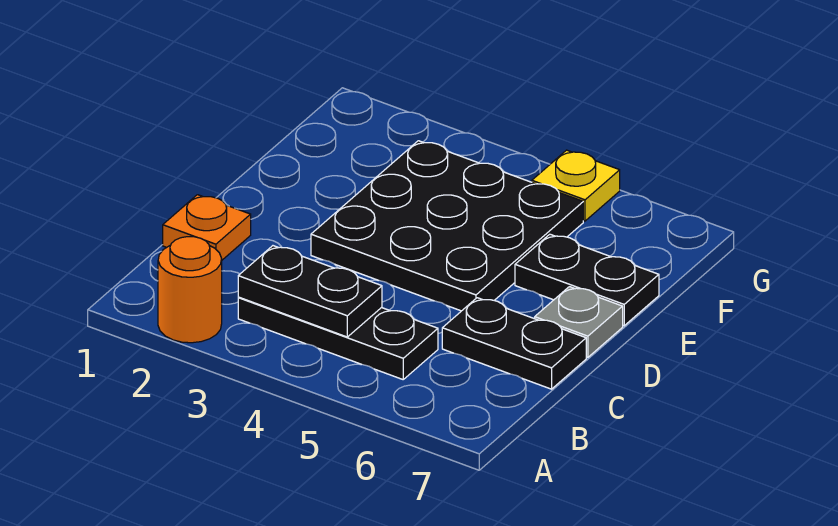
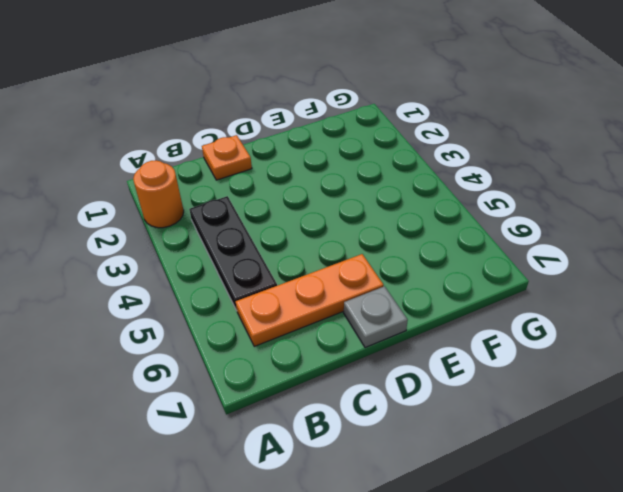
orange 1x3 plate [236,254,384,346] -> black 1x2 plate [442,298,586,389]
none -> black 3x3 plate [311,141,583,311]
none -> black 1x2 plate [515,234,659,326]

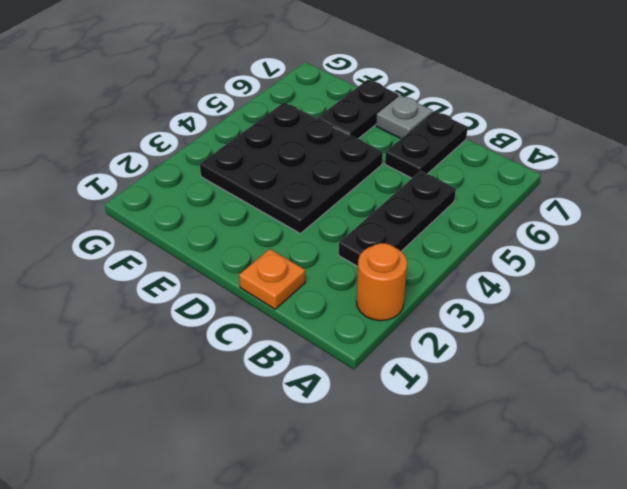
none -> yellow 1x1 plate [532,150,620,221]
none -> black 1x2 plate [238,246,382,337]

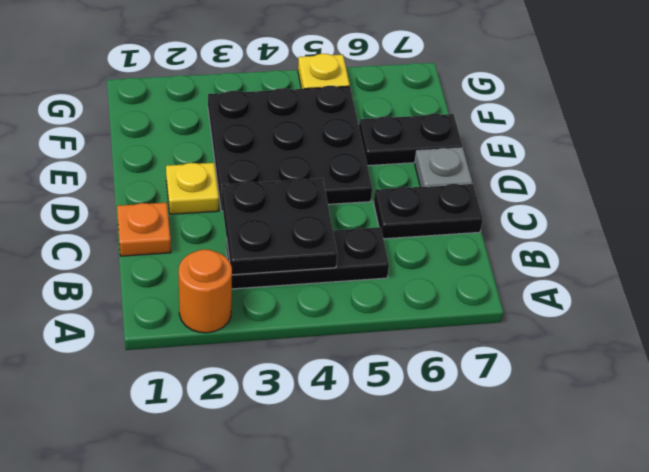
black 2x2 plate [221,178,337,275] -> black 1x2 plate [238,246,382,337]
yellow 1x1 plate [166,163,219,214] -> none

